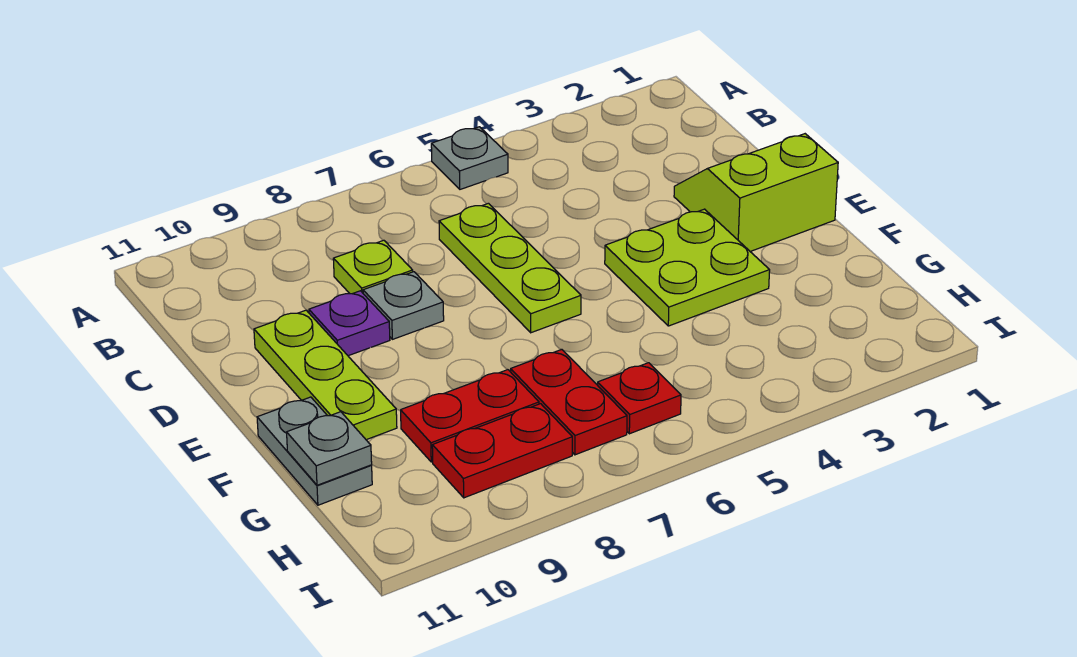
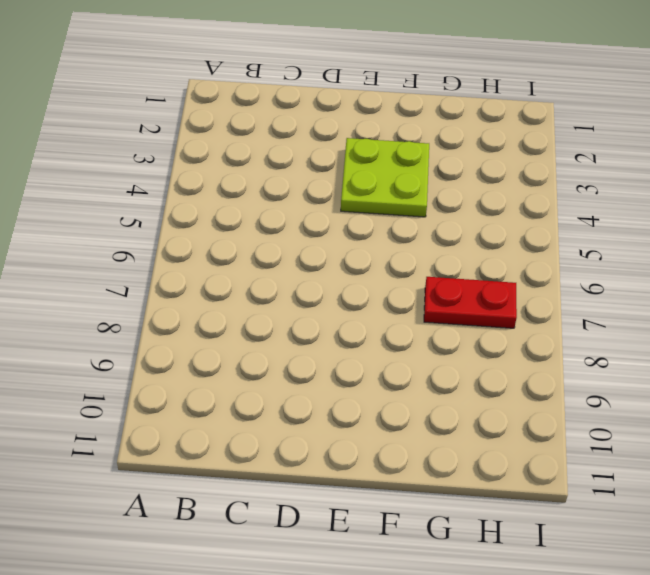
none -> grey 1x1 plate [431,127,508,189]
none -> lime 1x3 plate [439,203,581,333]
none -> lime 1x1 plate [333,240,413,294]

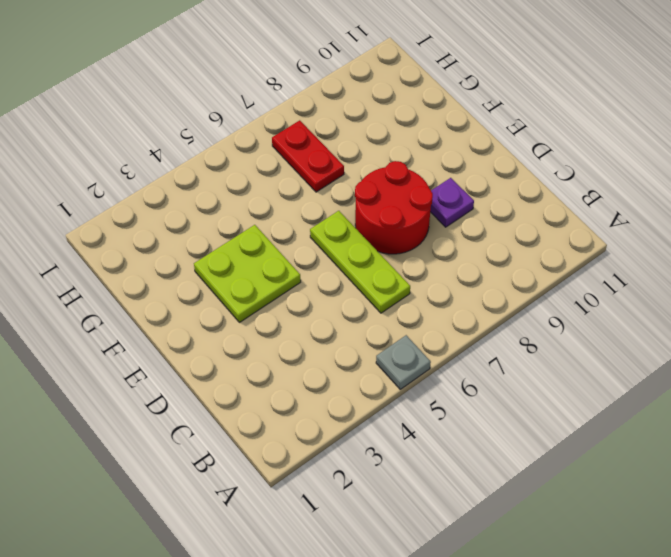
red 2x2 round brick [355,161,433,254] -> grey 1x1 plate [363,272,444,339]
none -> lime 1x1 plate [333,240,413,294]
none -> lime 2x2 slope [674,134,838,251]
none -> lime 1x3 plate [254,310,397,440]

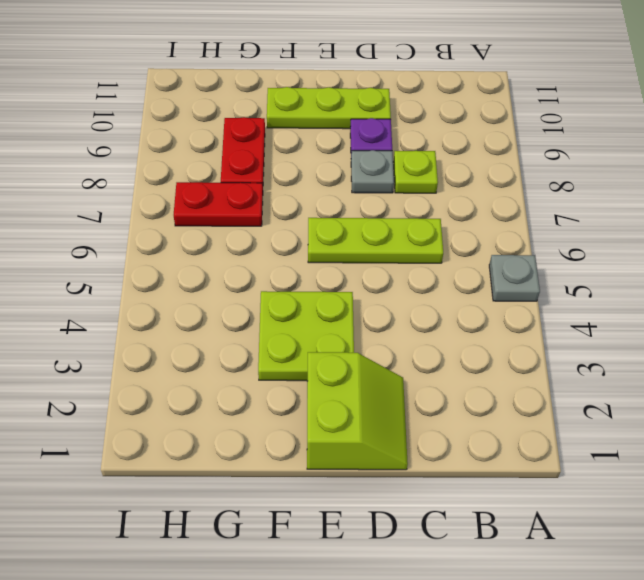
none -> grey 1x2 plate [257,397,372,505]
none -> red 1x1 plate [598,363,681,434]
none -> red 1x2 plate [432,404,572,498]

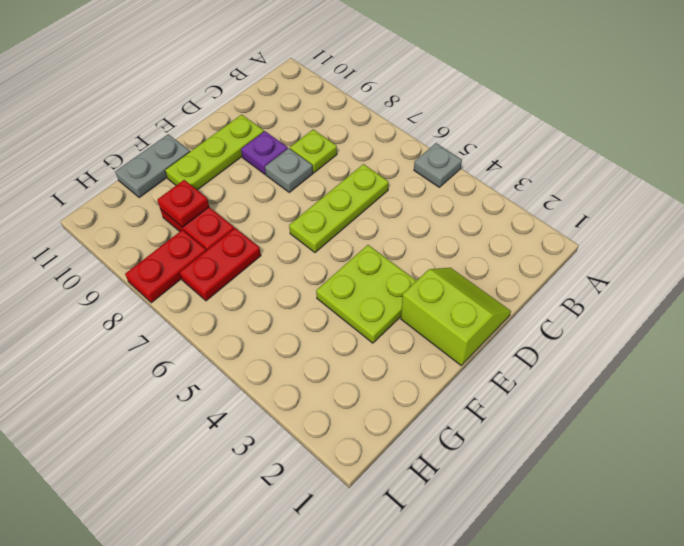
red 1x1 plate [157,180,209,227] -> red 1x1 plate moved to [598,363,681,434]
red 1x2 plate [125,230,206,303] -> red 1x2 plate turned to [432,404,572,498]
none -> grey 1x1 plate [287,412,372,485]

